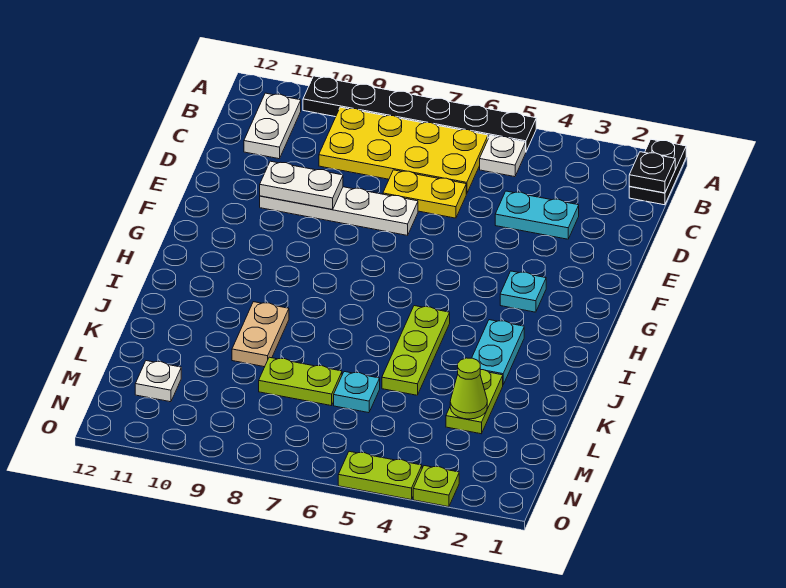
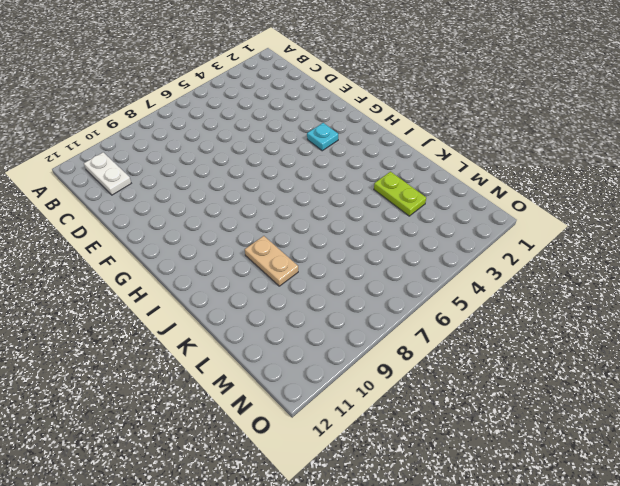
none -> black 1x2 plate [629,139,686,205]
none -> black 1x6 plate [303,76,536,151]
none -> white 1x1 plate [480,136,526,177]

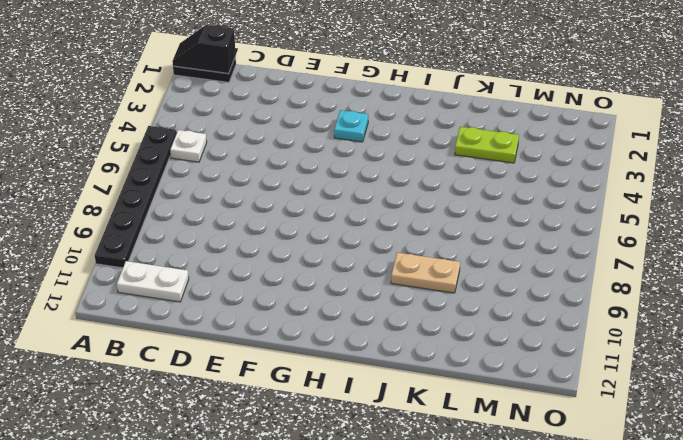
black 1x2 slope [172,25,236,74] -> black 1x1 plate [629,152,675,193]
none -> yellow 2x4 plate [319,107,488,194]
none -> cyan 1x2 plate [495,191,579,239]
none -> yellow 1x2 plate [383,170,466,218]

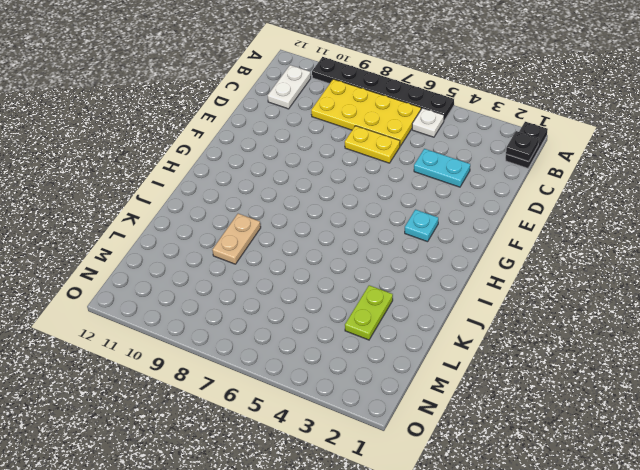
none -> white 1x4 plate [260,187,418,235]
none -> cyan 1x2 plate [472,320,524,384]
none -> lime 1x3 plate [382,306,450,395]

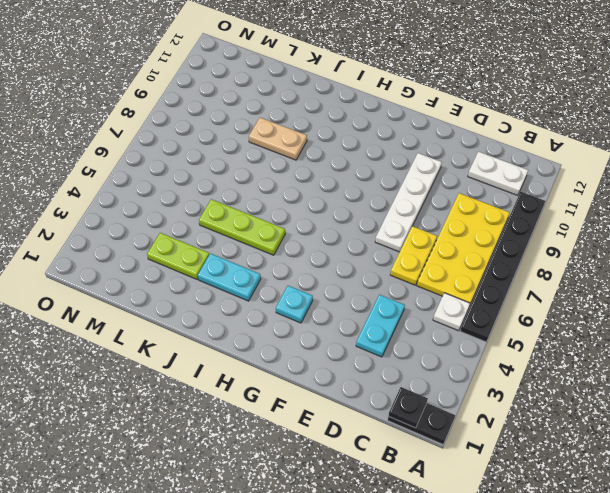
none -> cyan 1x1 plate [334,372,380,413]
none -> lime 1x2 plate [259,357,342,406]
none -> white 1x1 plate [135,361,181,402]

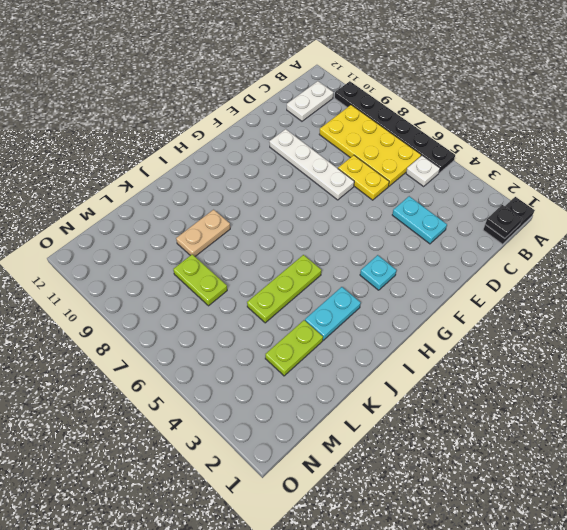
none -> cyan 1x1 plate [334,372,380,413]
none -> white 1x1 plate [135,361,181,402]
none -> lime 1x1 plate [413,466,459,507]

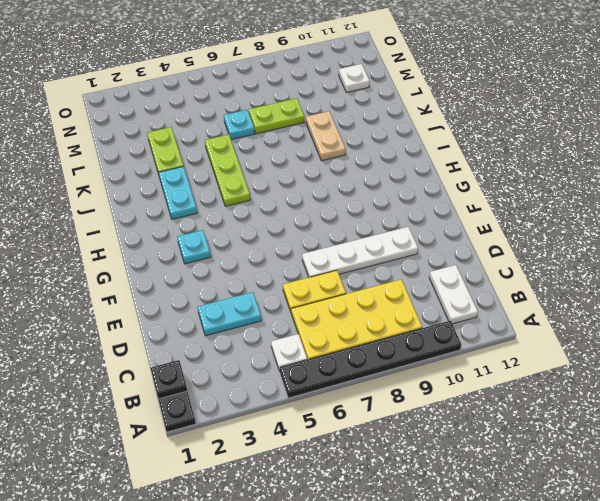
none -> lime 1x1 plate [413,466,459,507]
none -> lime 1x2 plate [338,451,422,500]
none -> white 1x2 plate [260,161,343,210]

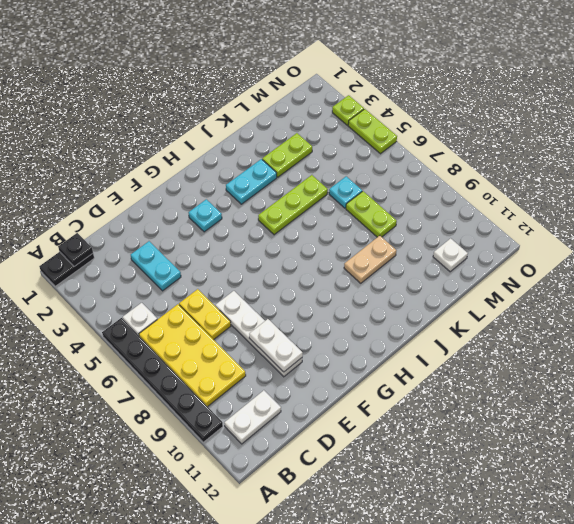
none -> lime 1x1 cone [450,358,487,419]

